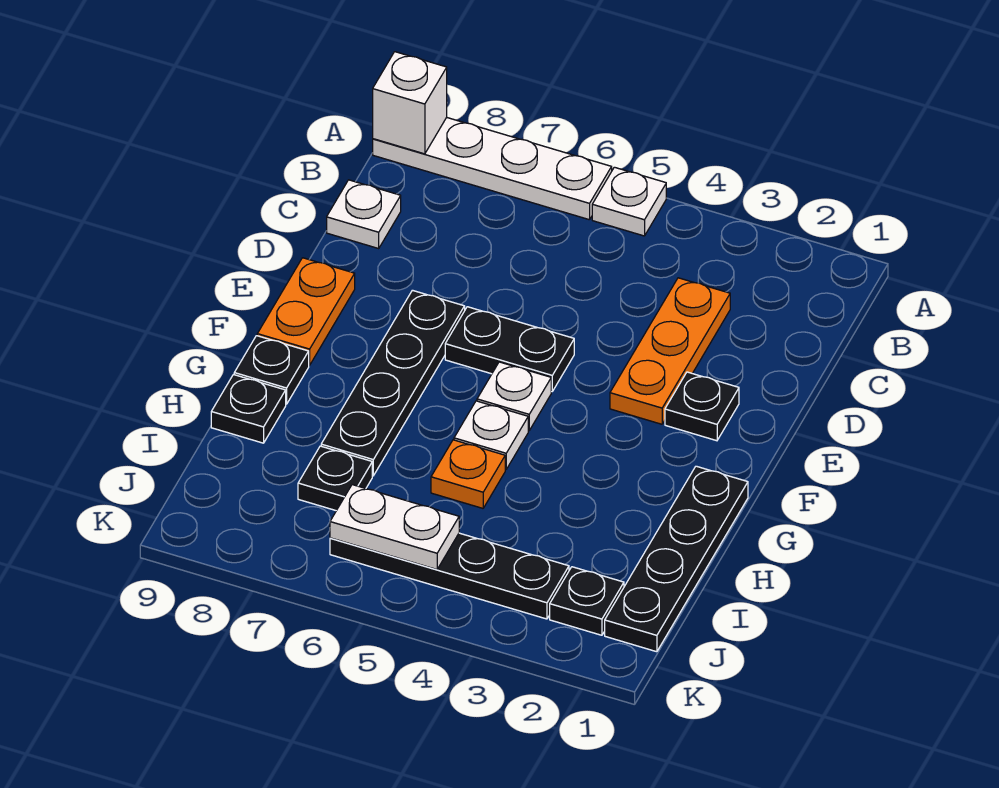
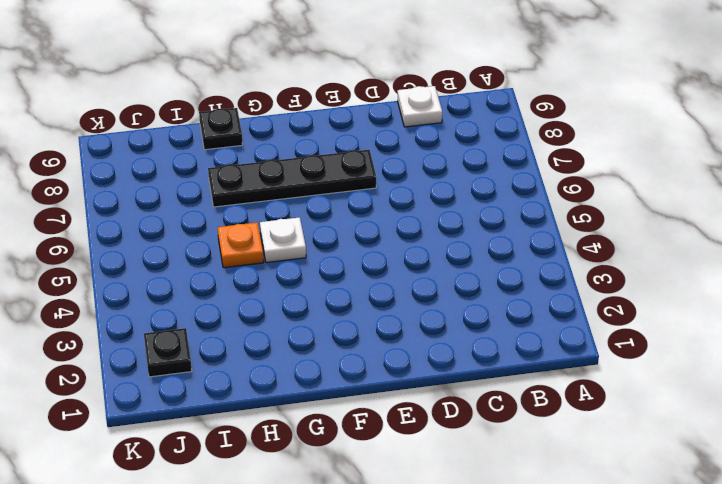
none -> white 1x1 plate [592,167,666,236]
none -> white 1x4 plate [373,117,612,220]
none -> orange 1x3 plate [610,278,730,424]

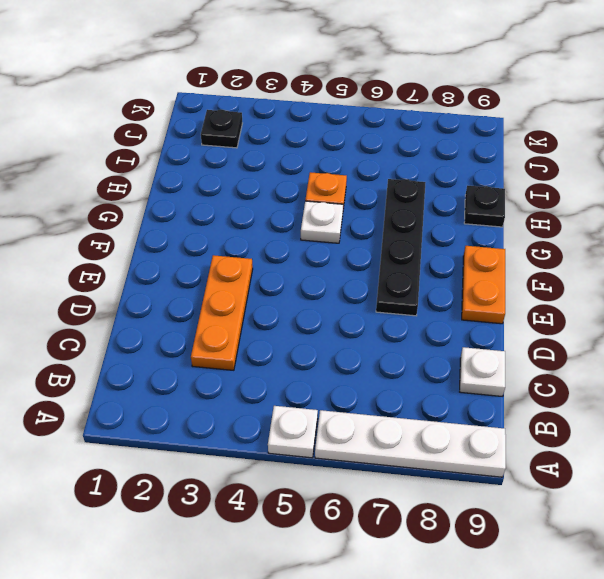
none -> black 1x1 plate [665,372,739,441]
none -> black 1x2 plate [445,307,574,392]
none -> white 1x1 plate [477,362,551,431]

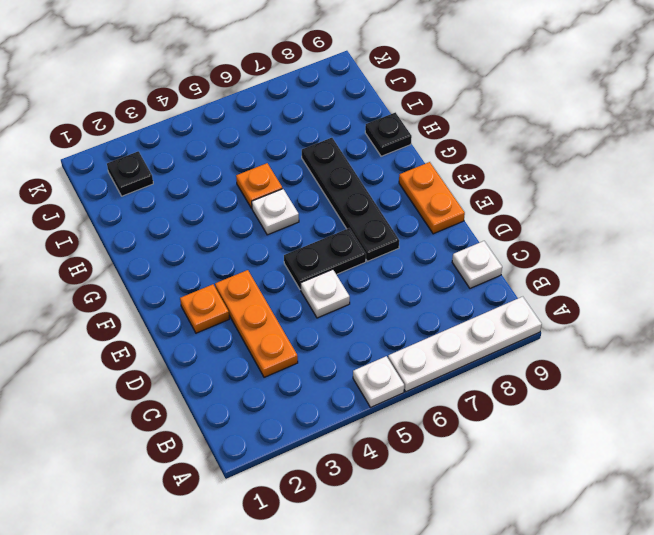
white 1x1 plate [301,269,350,318] -> white 1x1 plate moved to [477,362,551,431]
orange 1x1 plate [180,284,229,333] -> black 1x1 plate [665,372,739,441]
none -> black 1x4 plate [605,466,748,652]
none -> black 1x1 plate [234,336,309,404]
none -> black 1x1 plate [298,446,372,511]

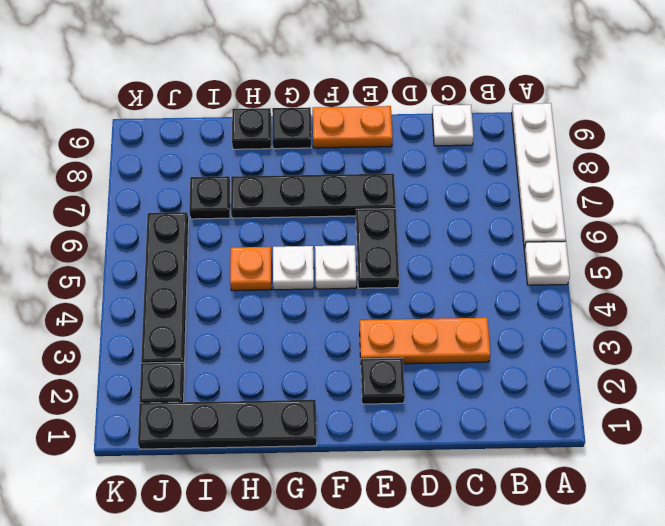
none -> white 1x1 brick [373,52,447,154]
none -> white 1x2 plate [330,485,459,569]

